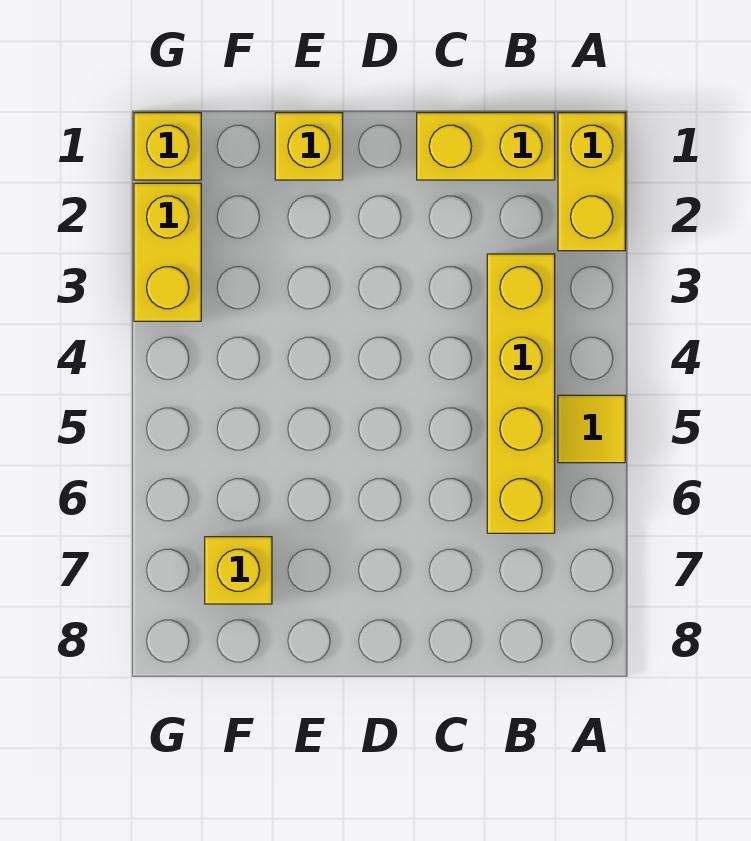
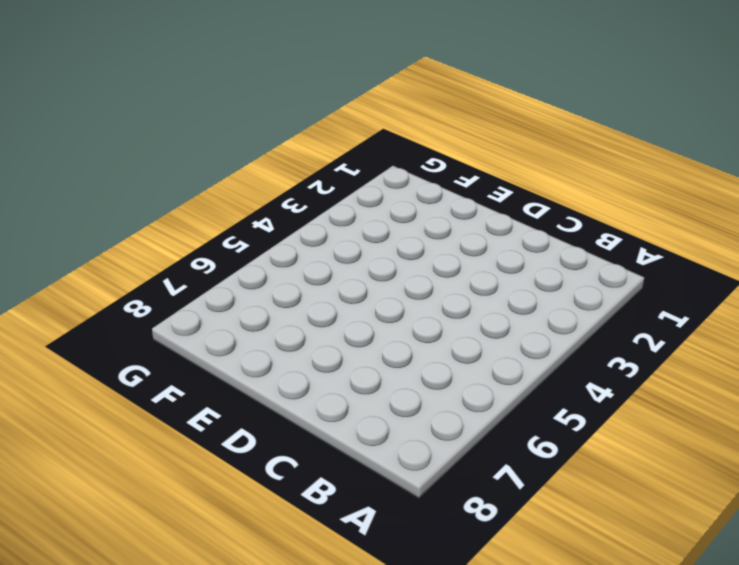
none -> yellow 1x2 brick [558,113,625,251]
none -> yellow 1x1 tile [558,395,625,463]

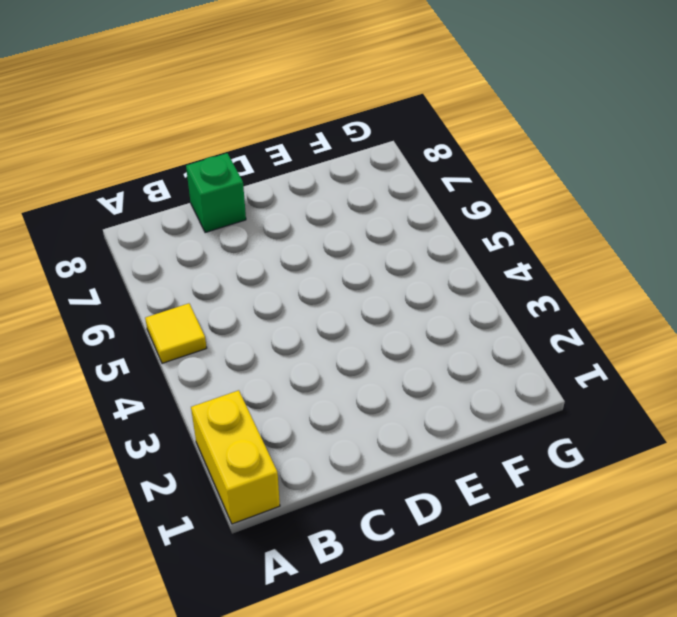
green 1x1 brick [186,153,246,232] -> none
none -> yellow 1x2 brick [417,113,555,180]
none -> yellow 1x4 brick [487,254,555,533]

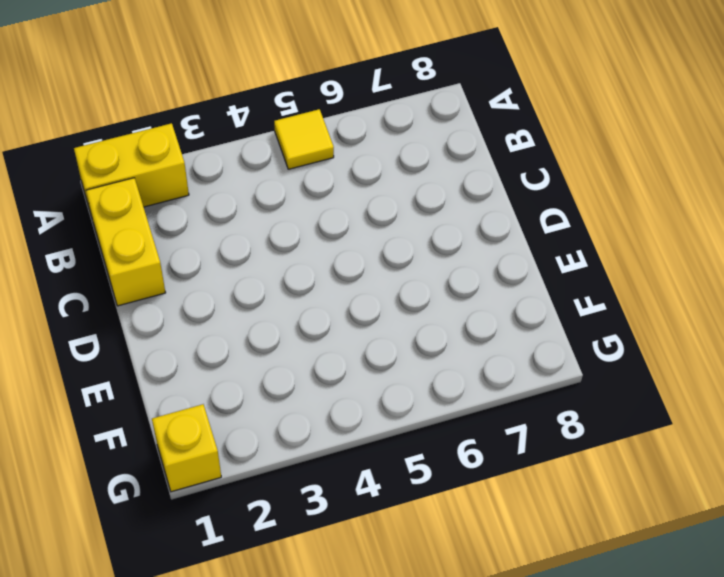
none -> yellow 1x4 brick [487,254,555,533]
none -> yellow 1x1 brick [275,113,343,180]

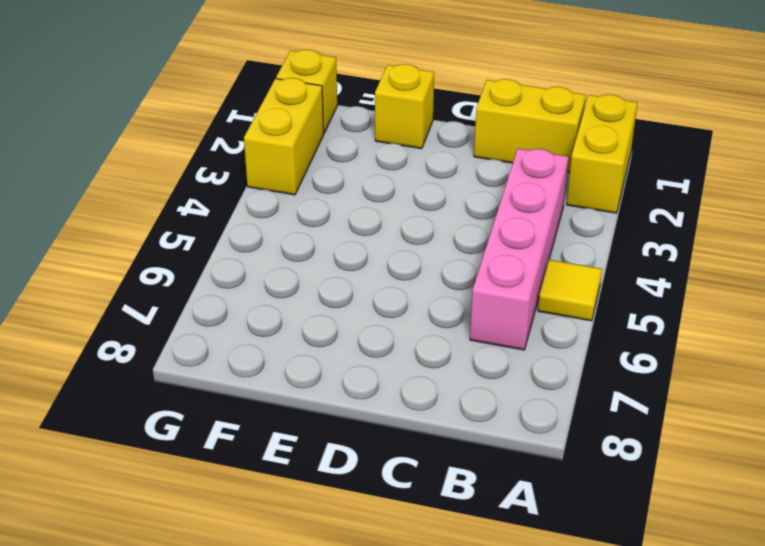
pink 1x4 brick [470,149,568,350] -> yellow 1x4 brick [487,254,555,533]
none -> yellow 1x1 brick [205,537,272,604]

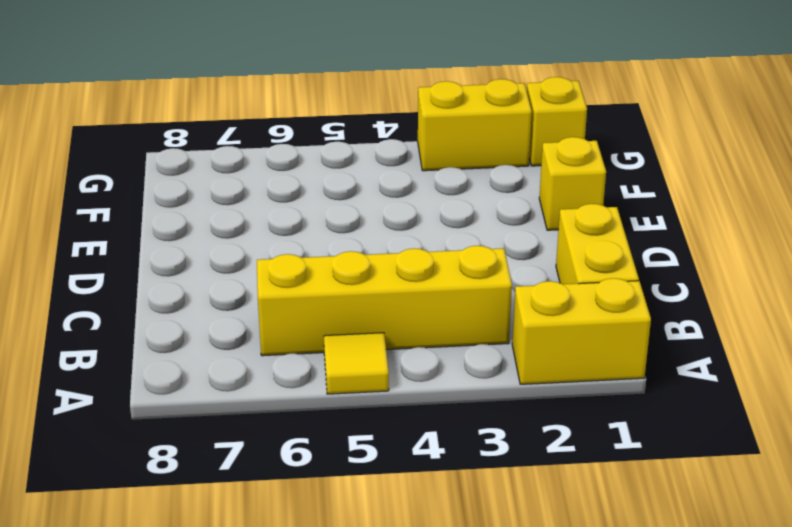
none -> yellow 1x1 brick [205,537,272,604]

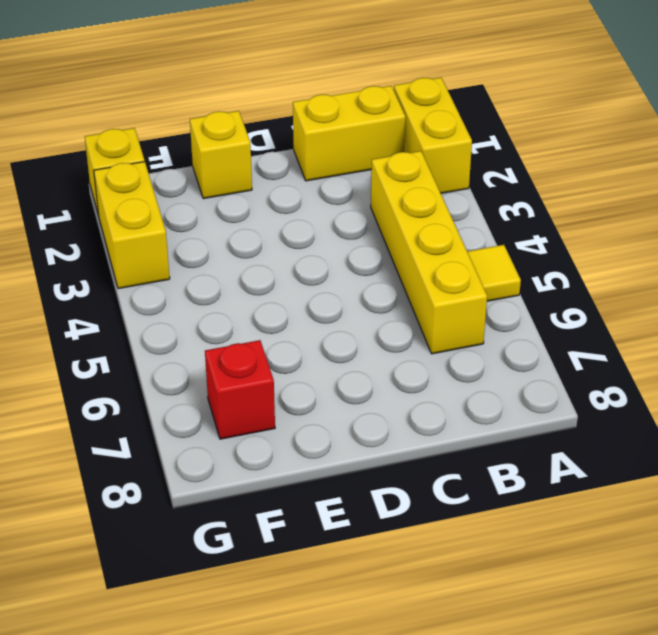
red 1x1 brick [205,340,275,439] -> yellow 1x1 brick [205,537,272,604]

